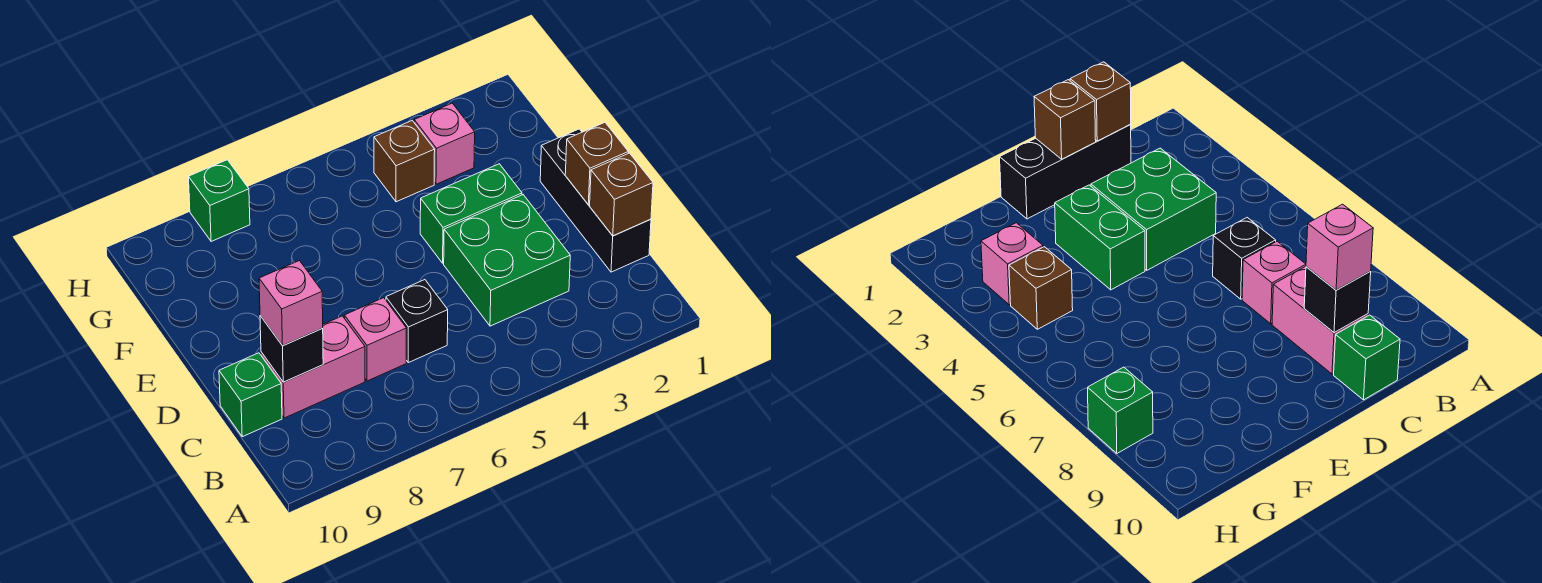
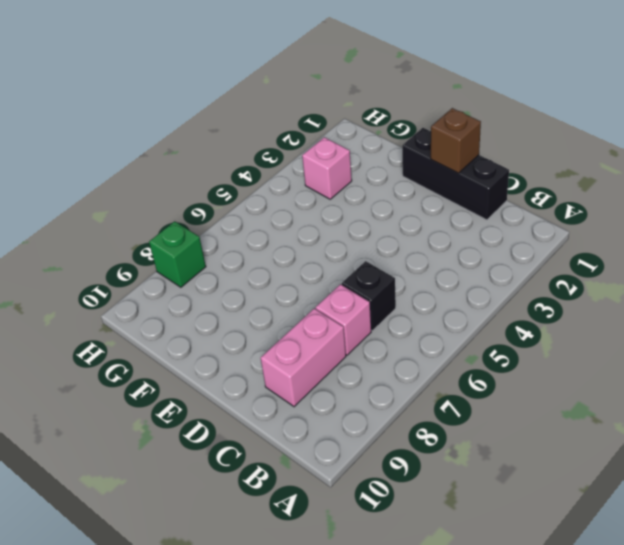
none -> green 2x2 brick [444,195,570,326]
none -> green 1x1 brick [219,353,282,437]
none -> green 1x2 brick [420,164,522,263]

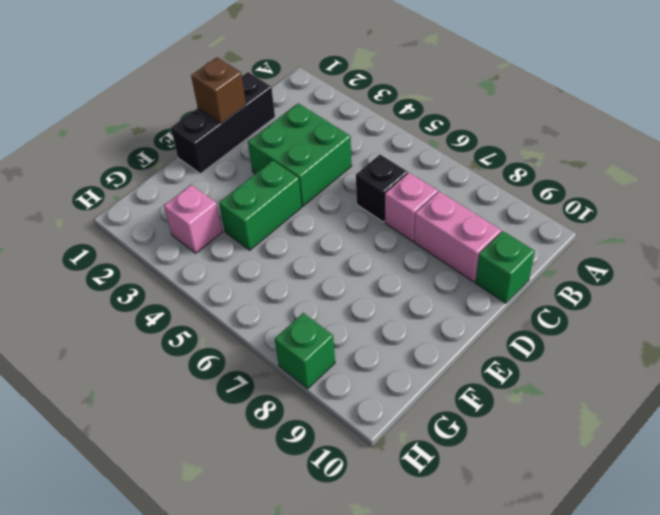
green 1x2 brick [219,160,302,250] -> green 1x2 brick turned to [420,164,522,263]
none -> brown 1x1 brick [374,121,435,202]
none -> brown 1x1 brick [590,153,653,236]
none -> black 1x1 brick [260,316,323,382]

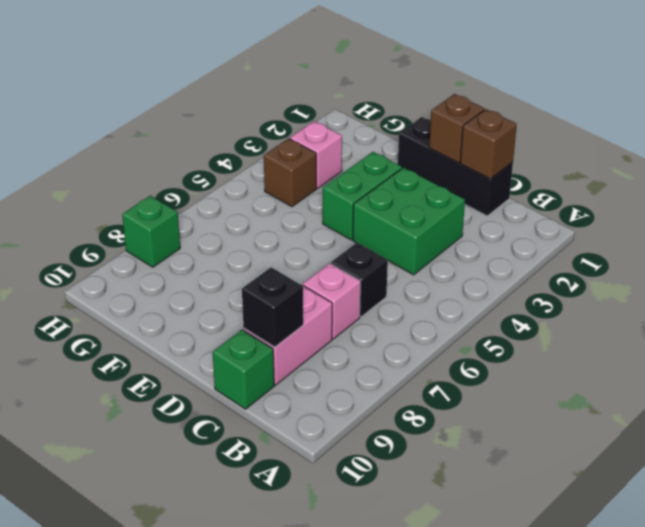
none -> pink 1x1 brick [259,261,323,346]

